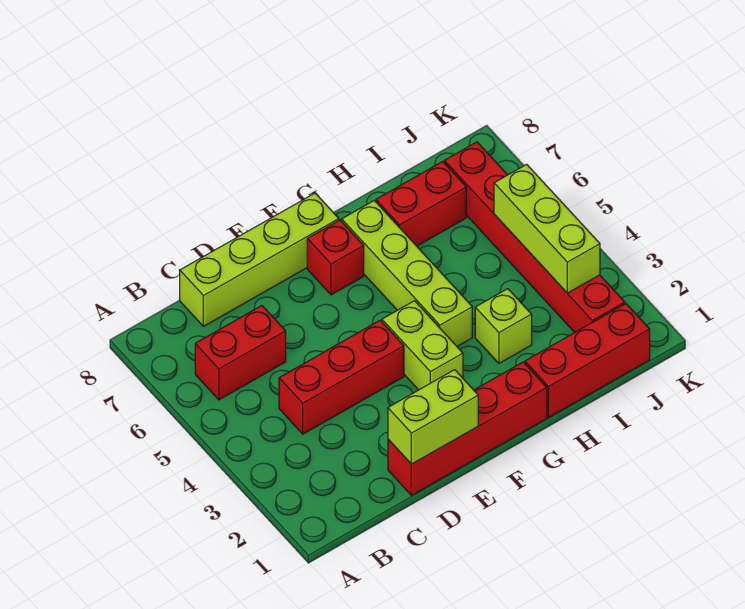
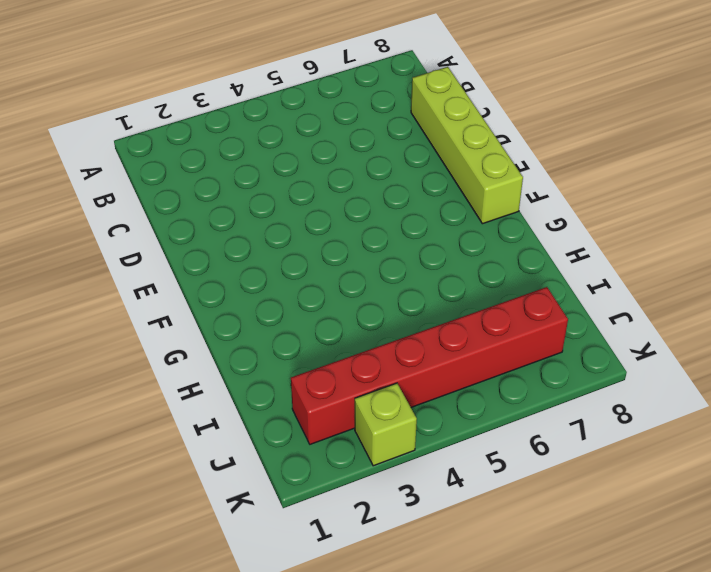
lime 1x1 brick [355,383,417,466] -> lime 1x1 brick moved to [475,289,532,363]
none -> red 1x2 brick [195,306,286,400]
none -> red 1x3 brick [279,320,404,434]
none -> red 1x4 brick [388,362,547,496]

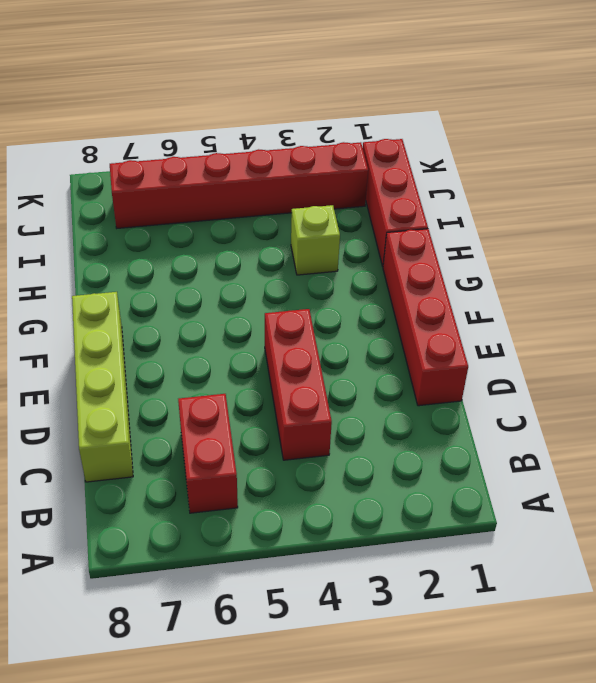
none -> lime 1x2 brick [382,301,463,390]
none -> red 1x1 brick [307,220,364,295]
none -> lime 1x4 brick [342,201,472,346]

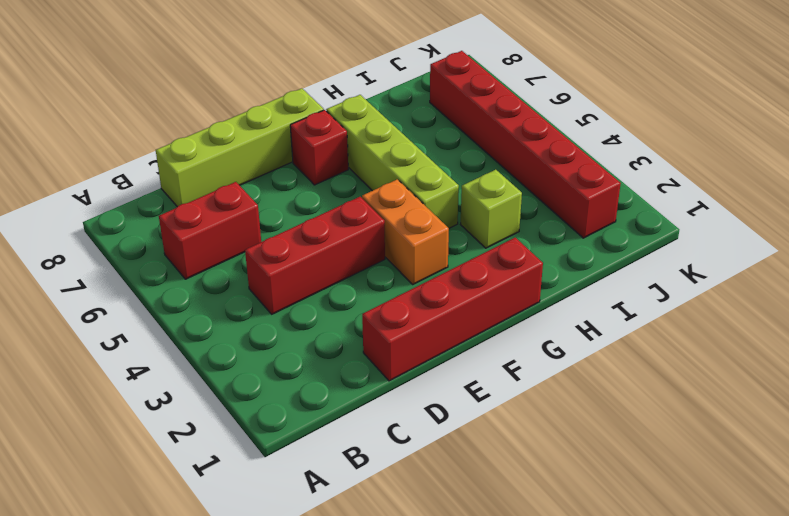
orange 1x2 brick [362,179,449,284] -> lime 1x2 brick [382,301,463,390]
none -> red 1x3 brick [525,304,650,417]
none -> red 1x2 brick [376,161,466,246]
none -> lime 1x2 brick [388,370,478,464]

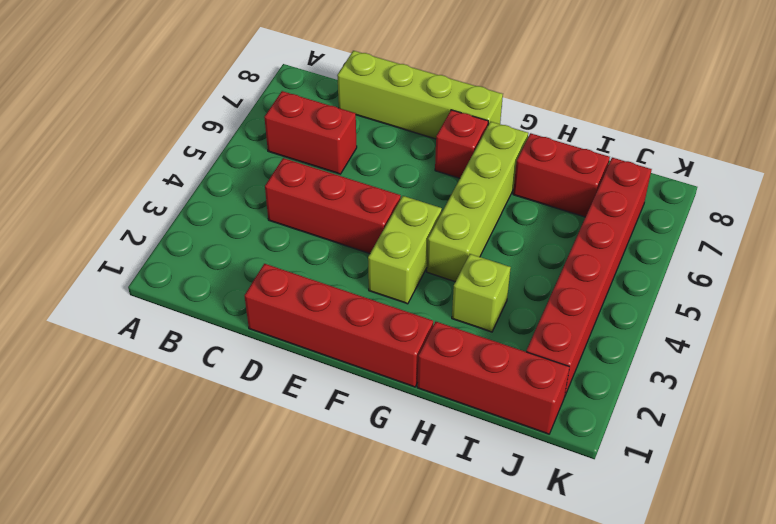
none -> lime 1x2 brick [388,370,478,464]
none -> lime 1x3 brick [494,164,600,293]

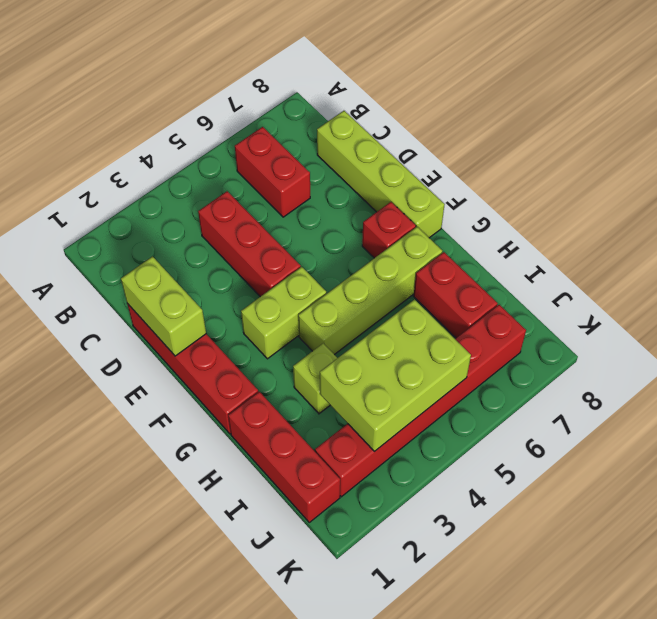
lime 2x3 brick [320,300,471,452] -> lime 1x3 brick [494,164,600,293]

